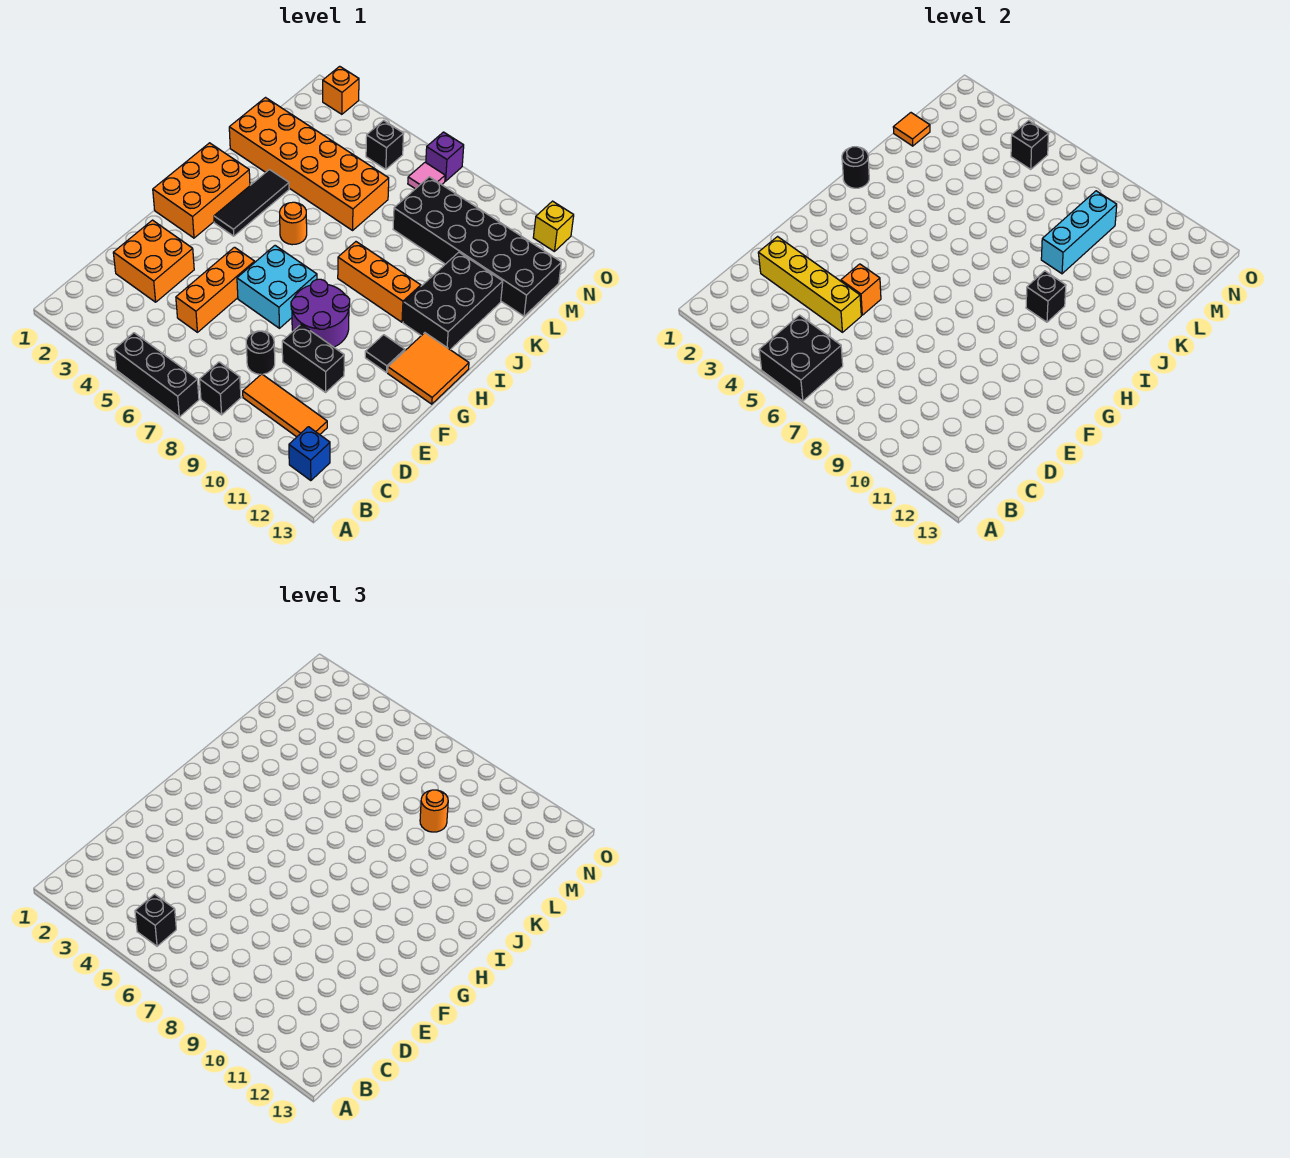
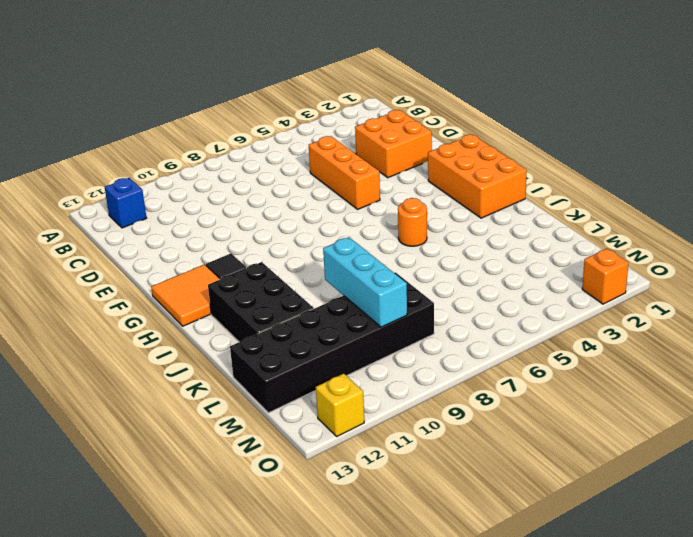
none -> black 1x3 brick [114,333,199,417]
none -> black 1x1 brick [200,362,241,415]
none -> orange 1x3 tile [243,374,327,437]
none -> black 1x1 round brick [246,331,275,374]

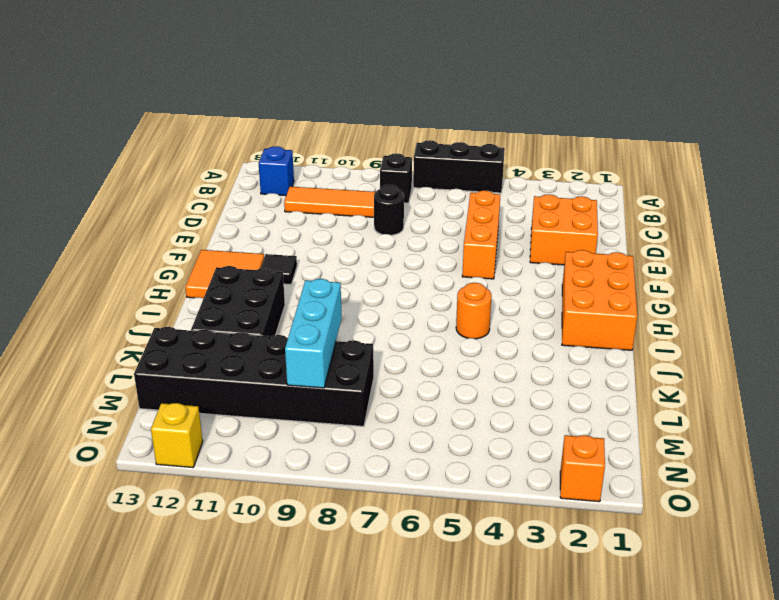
none -> black 1x2 brick [282,325,344,392]
none -> cyan 2x2 brick [237,246,317,328]
none -> purple 2x2 round brick [291,279,350,347]
none -> black 1x3 tile [214,170,289,236]

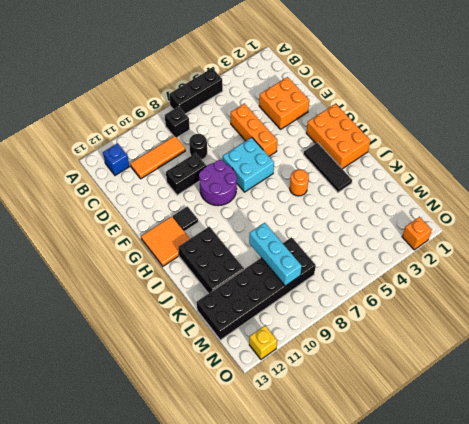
none -> orange 1x3 brick [338,242,421,322]
none -> orange 2x6 brick [229,98,389,230]
none -> black 1x1 brick [366,120,404,169]
none -> pink 1x1 tile [408,162,445,189]

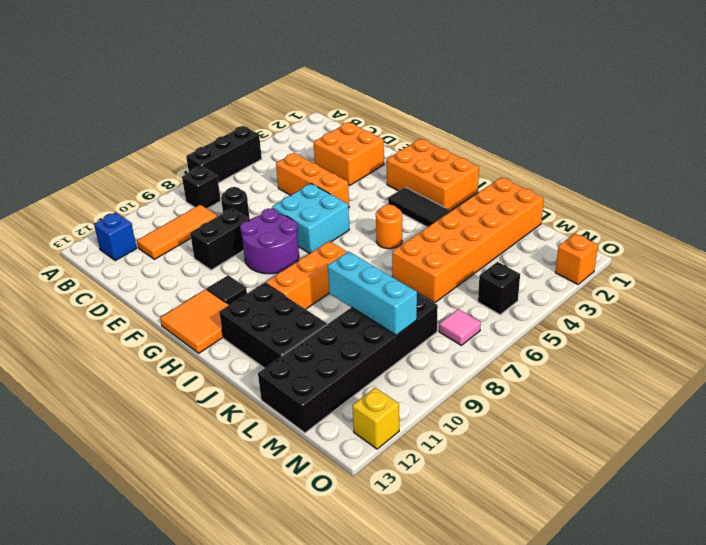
none -> purple 1x1 brick [426,132,464,181]
none -> black 2x2 brick [759,315,843,401]
none -> yellow 1x4 brick [758,237,861,332]
none -> orange 1x1 brick [841,264,881,315]

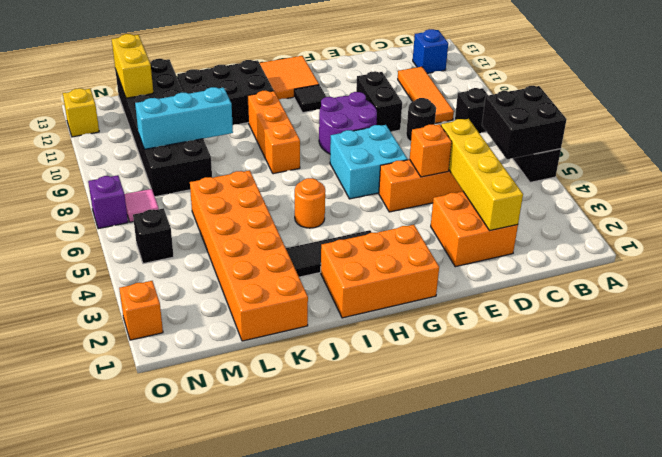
yellow 1x2 brick [112,34,153,98] -> none
none -> black 1x1 round brick [842,147,869,188]
none -> black 1x1 brick [1026,271,1066,322]
none -> orange 1x1 tile [893,113,930,146]
none -> black 1x1 brick [1011,120,1049,169]

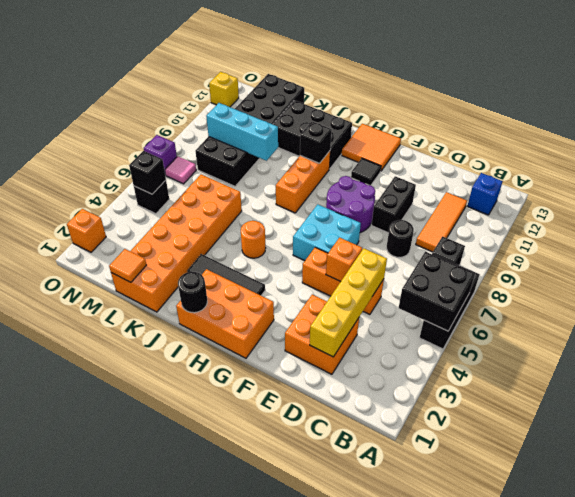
none -> black 1x1 brick [135,894,176,946]
none -> orange 1x1 round brick [420,790,448,832]

